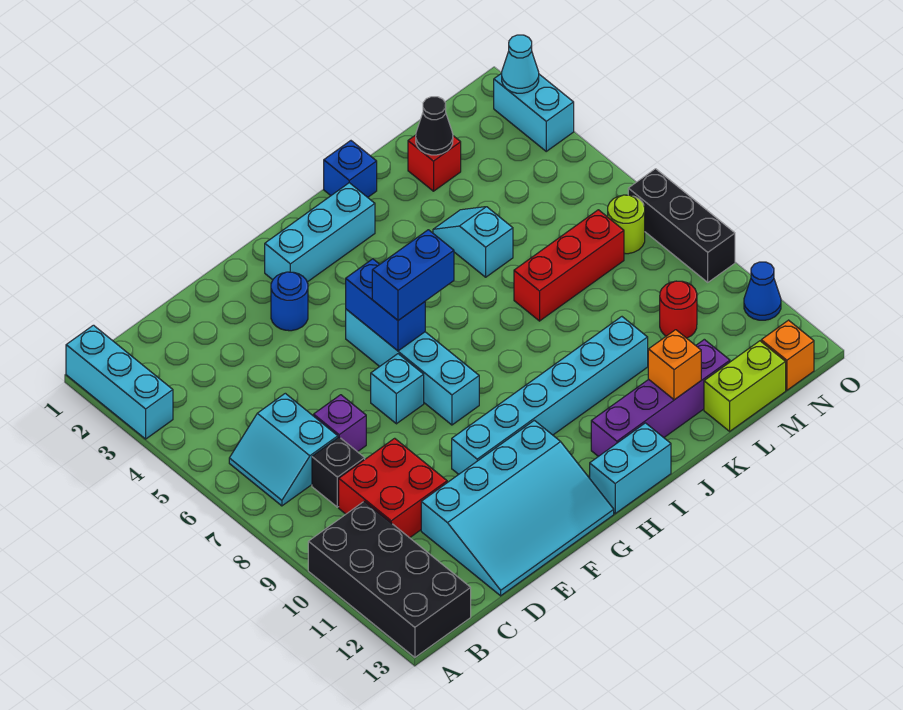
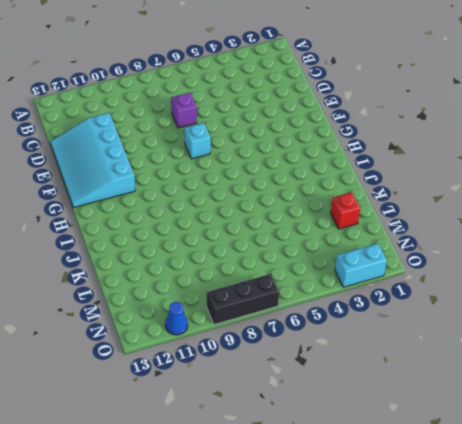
none -> cyan 1x3 brick [66,325,173,439]
none -> black 2x4 brick [308,501,471,657]
none -> cyan 2x2 slope [229,393,338,506]
none -> black 1x1 brick [312,437,365,507]

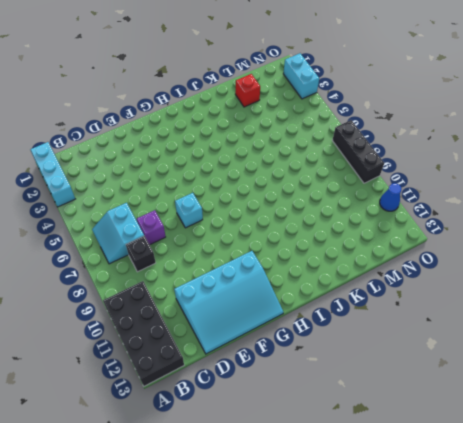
none -> red 2x2 brick [339,438,447,538]
none -> blue 1x1 round brick [271,272,308,331]
none -> cyan 1x6 brick [452,317,648,474]
none -> cyan 1x3 brick [265,183,375,282]

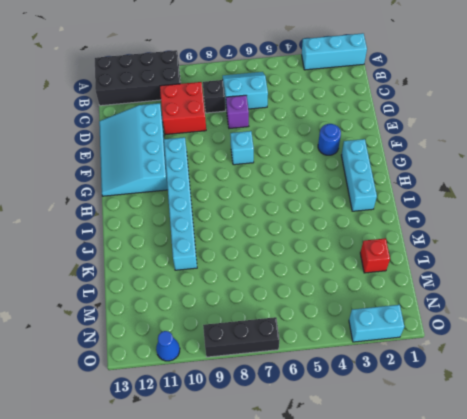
none -> cyan 1x4 brick [346,309,479,425]
none -> cyan 1x2 brick [590,423,671,514]
none -> purple 1x4 brick [591,339,730,457]
none -> blue 1x1 brick [324,141,377,197]

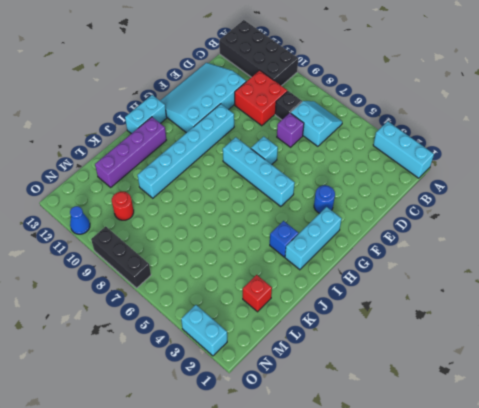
blue 1x1 brick [270,221,298,257] -> blue 1x1 brick moved to [324,141,377,197]
none -> cyan 1x2 slope [433,207,513,277]
none -> red 1x3 brick [514,210,624,321]
none -> lime 1x2 brick [704,341,786,431]
none -> lime 1x1 round brick [608,195,645,254]

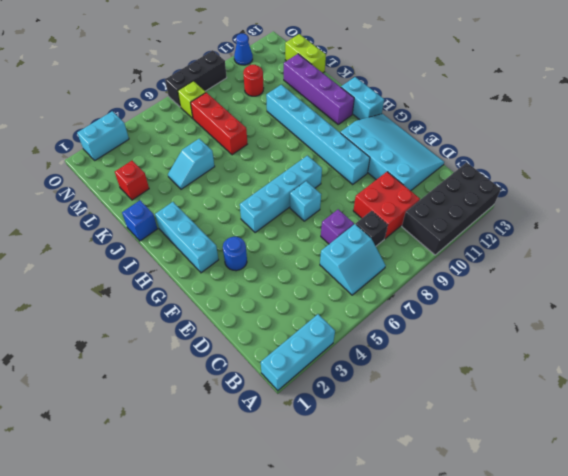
lime 1x1 brick [178,81,206,118] -> lime 1x1 round brick [608,195,645,254]
none -> orange 1x1 brick [761,320,814,390]
none -> blue 1x2 brick [346,259,425,351]
none -> orange 1x1 brick [648,330,701,400]
none -> black 1x1 cone [416,97,453,155]

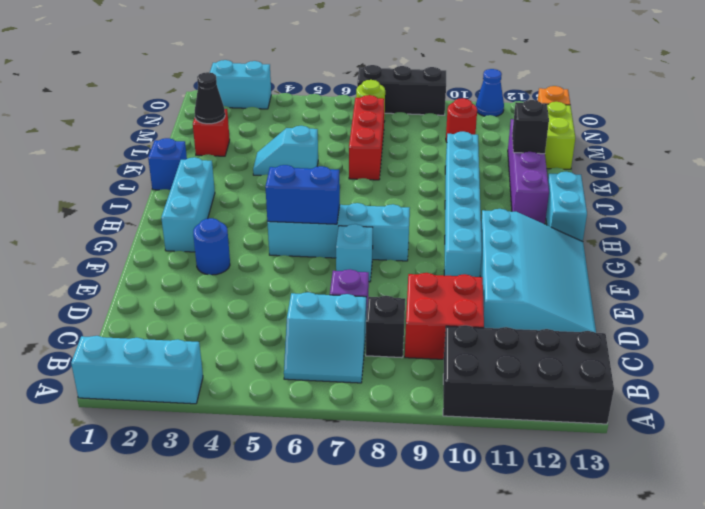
black 1x1 brick [512,100,549,154] -> orange 1x1 brick [648,330,701,400]
none -> cyan 1x1 cone [502,35,539,93]
none -> blue 1x2 brick [372,230,454,320]

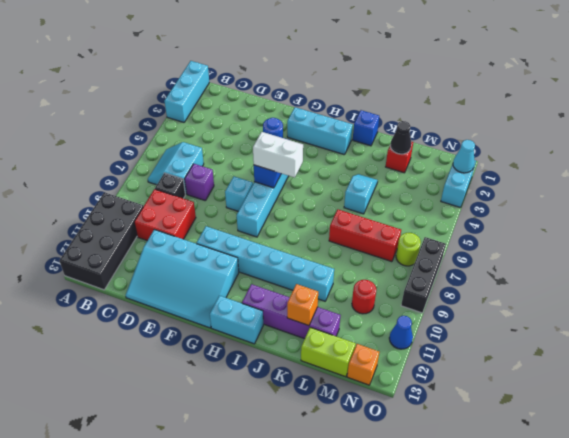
white 1x2 brick [253,132,303,178] -> blue 1x2 brick [372,230,454,320]

